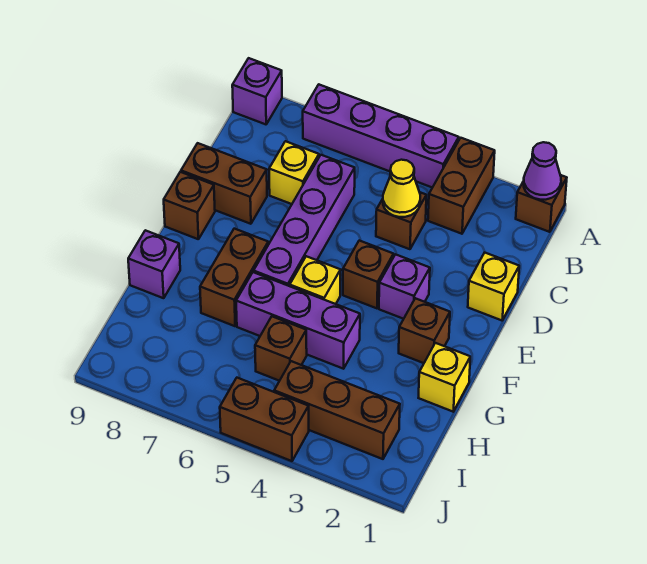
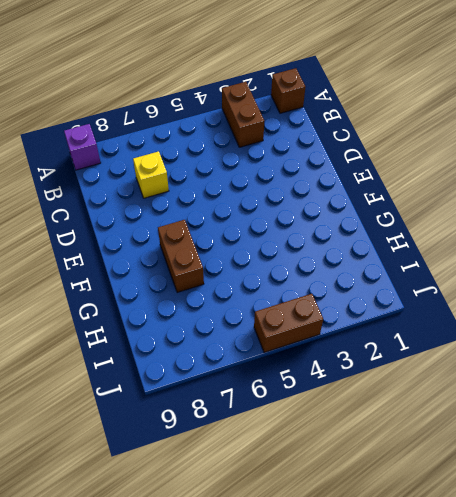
none -> purple 1x4 brick [303,85,459,188]
none -> brown 1x1 brick [376,192,426,249]
none -> purple 1x4 brick [254,155,355,286]

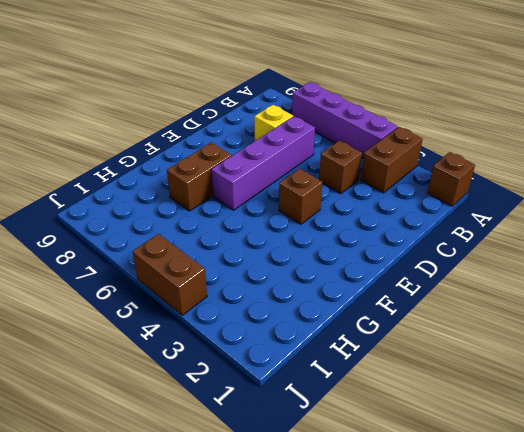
none -> purple 1x1 brick [232,58,282,124]
none -> yellow 1x1 brick [468,252,519,320]
none -> brown 1x2 brick [181,143,267,224]

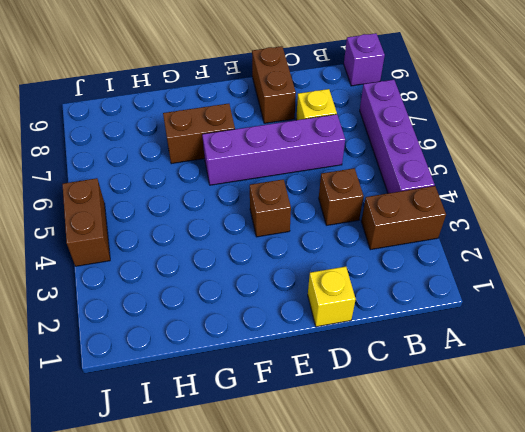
none -> brown 1x1 brick [516,175,567,232]
none -> purple 1x1 brick [379,254,430,319]
none -> brown 1x1 brick [164,172,215,239]

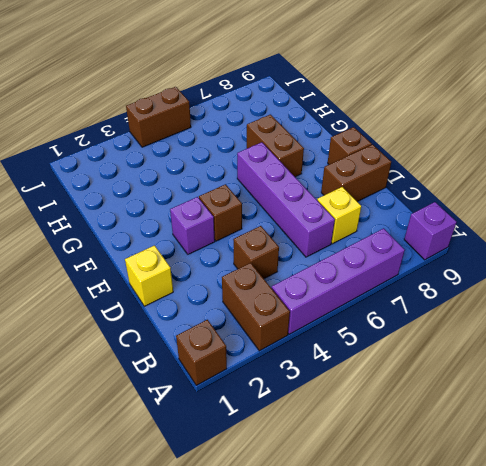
none -> brown 1x1 brick [399,298,450,363]
none -> yellow 1x1 brick [290,256,341,304]
none -> yellow 1x1 brick [419,343,470,412]

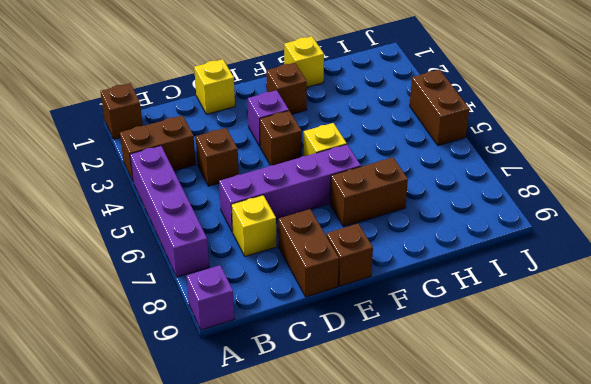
none -> purple 1x3 brick [236,272,360,369]
none -> purple 1x1 brick [128,230,180,298]
none -> brown 1x1 brick [255,317,307,381]

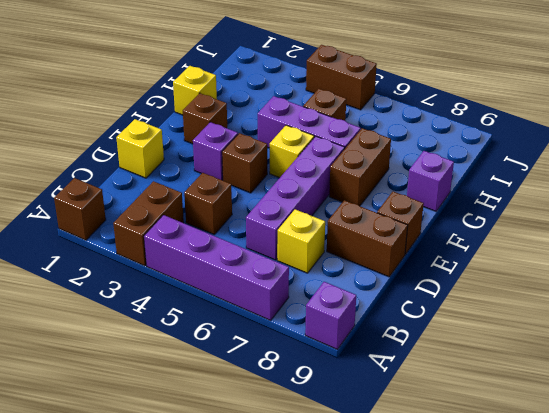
none -> brown 1x3 brick [274,361,400,459]
none -> purple 1x1 cone [523,142,561,200]
none -> yellow 1x1 cone [383,160,420,217]

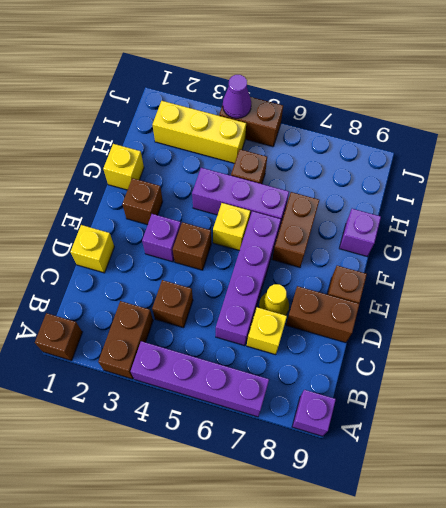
yellow 1x1 cone [259,284,289,315] -> yellow 1x1 cone moved to [383,160,420,217]
yellow 1x3 brick [153,101,246,163] -> brown 1x3 brick [274,361,400,459]
purple 1x1 cone [223,75,251,118] -> purple 1x1 cone moved to [523,142,561,200]

